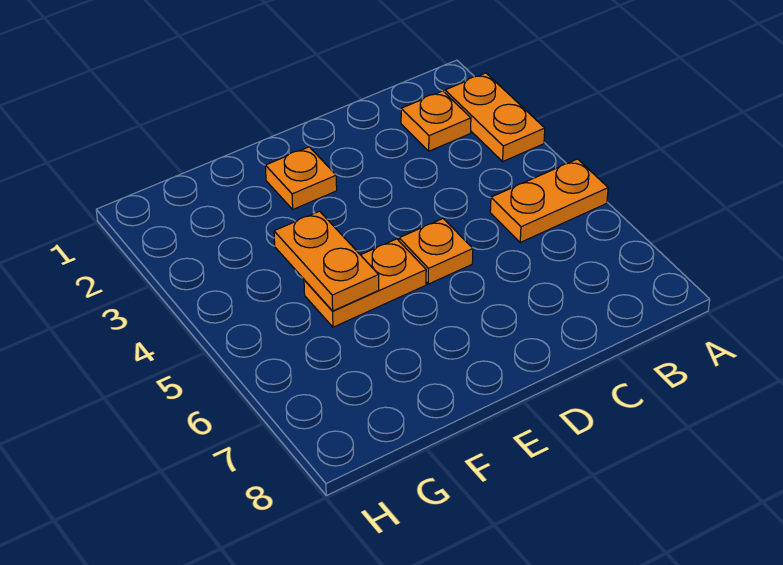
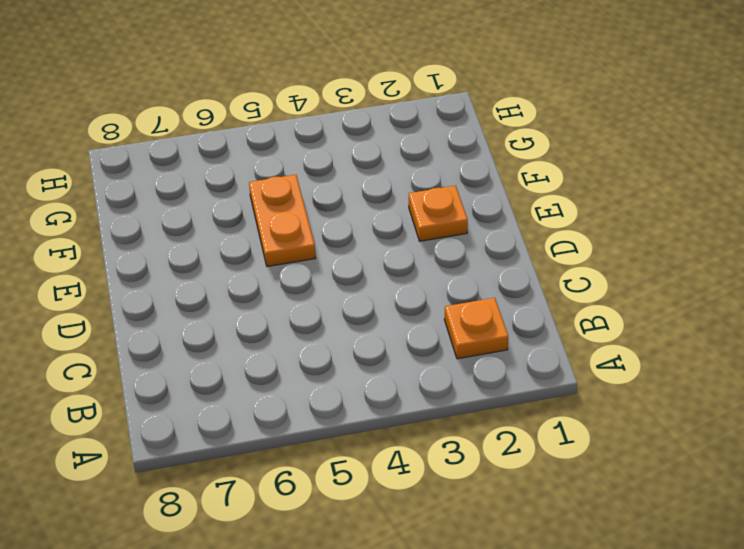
none -> orange 1x2 plate [445,73,545,161]
none -> orange 1x2 plate [490,159,608,242]

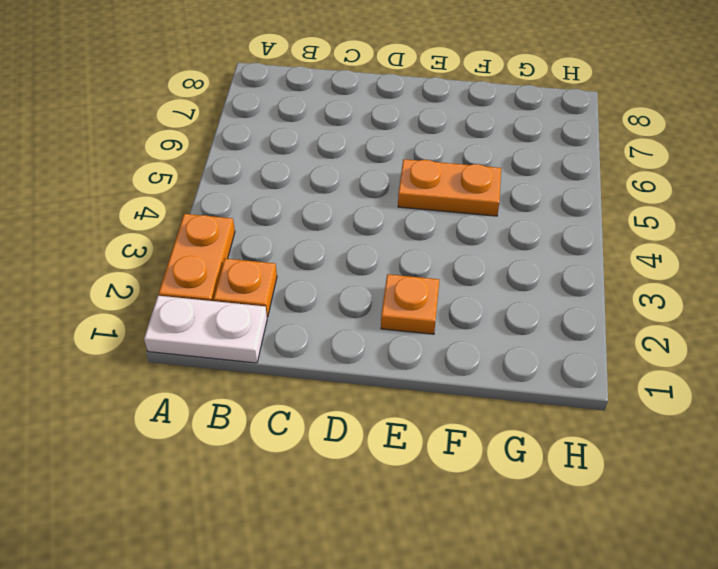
white 1x2 plate [144,296,267,363] -> none
none -> orange 1x2 plate [490,159,608,242]
none -> orange 1x1 plate [399,219,473,284]

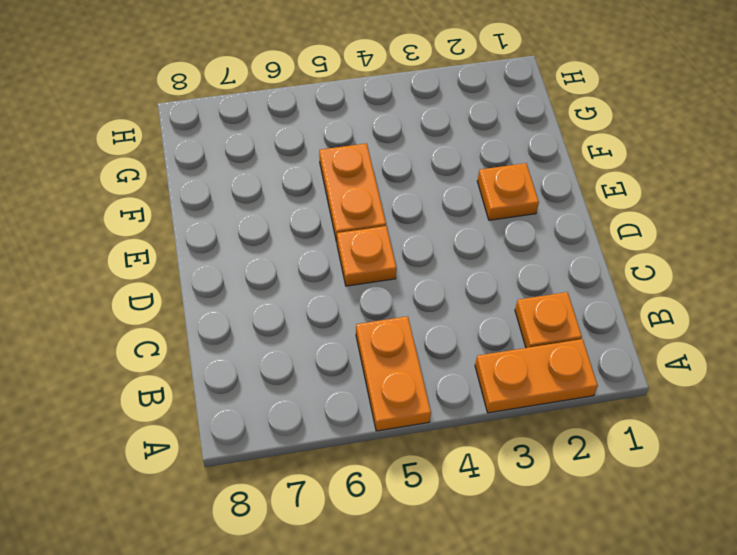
none -> orange 1x2 plate [274,211,379,311]

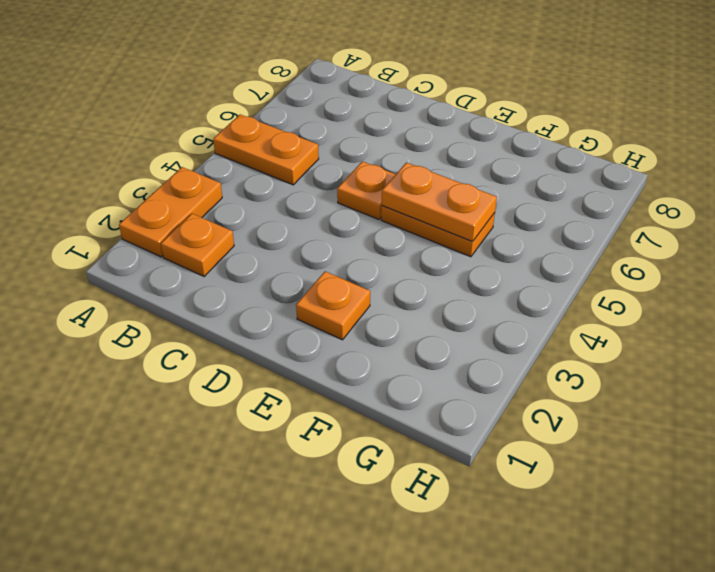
orange 1x2 plate [382,163,497,241] -> orange 1x2 plate turned to [274,211,379,311]

